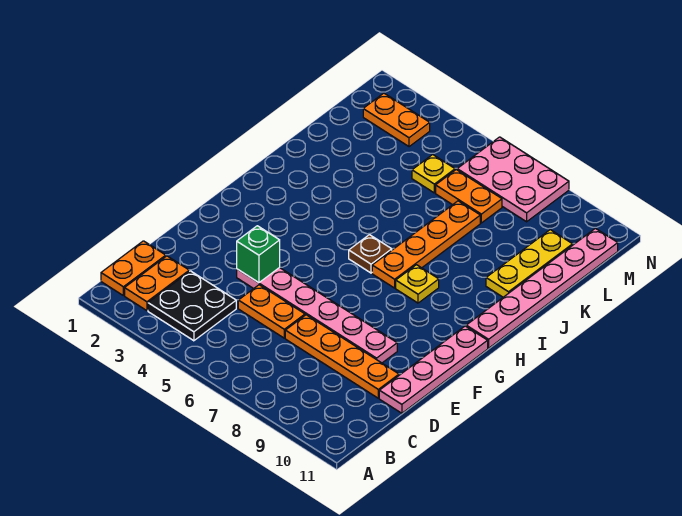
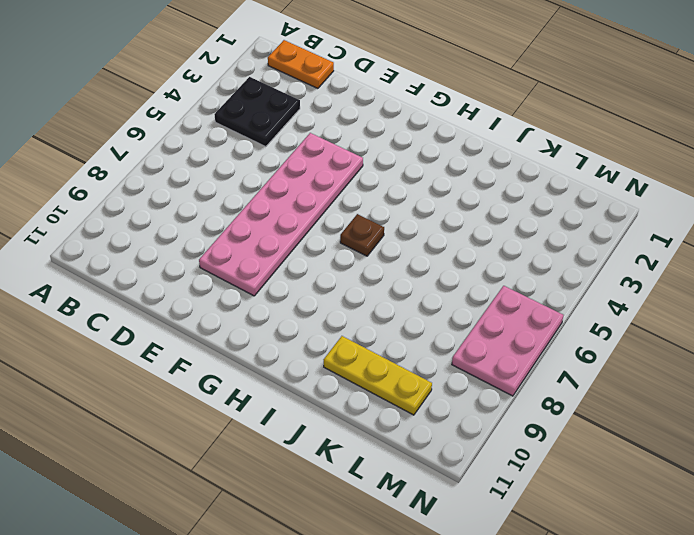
pink 2x6 plate [199,133,363,296] -> pink 1x6 plate [237,267,397,363]
none -> orange 1x2 plate [125,256,189,311]
none -> orange 1x2 plate [238,285,305,338]
none -> orange 1x4 plate [285,315,399,398]

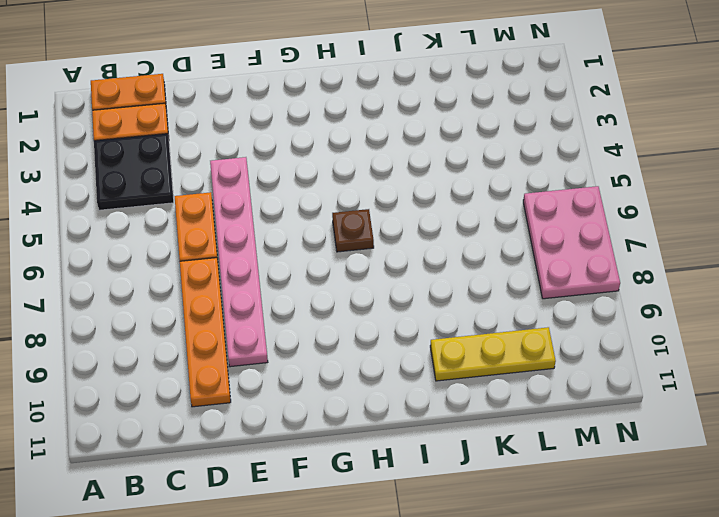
none -> pink 1x4 plate [379,326,488,413]
none -> orange 1x4 plate [372,201,480,288]
none -> yellow 1x1 plate [396,265,439,303]

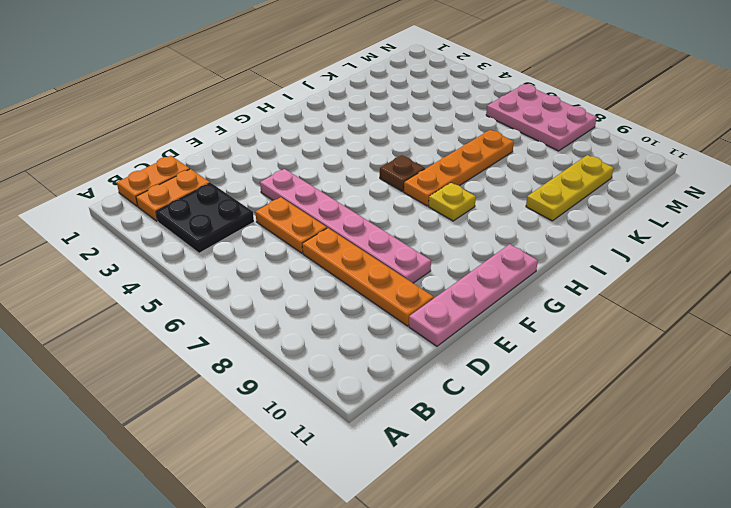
none -> pink 1x6 plate [466,228,618,348]
none -> yellow 1x1 plate [412,155,455,193]
none -> orange 1x2 plate [436,170,502,223]

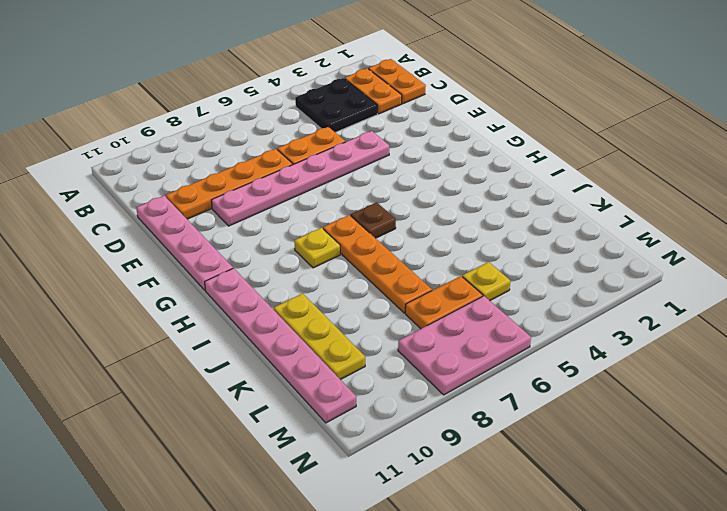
none -> orange 1x2 plate [363,93,430,147]
none -> green 1x1 brick [237,226,280,283]

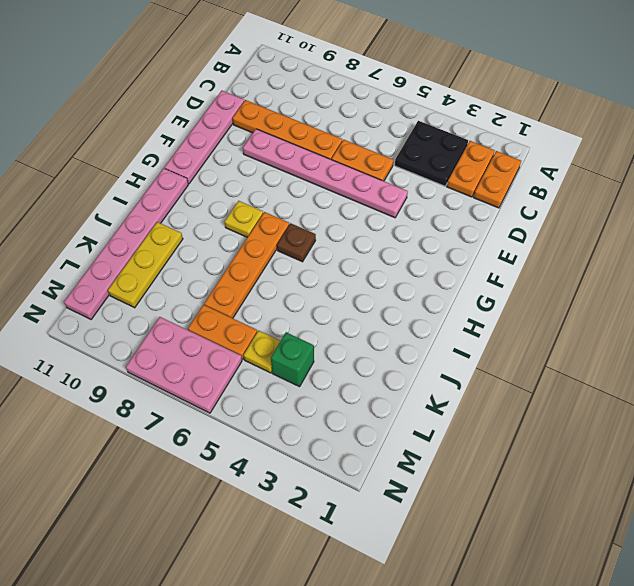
green 1x1 brick [271,332,314,387] -> green 1x1 brick moved to [237,226,280,283]
none -> orange 1x2 plate [363,93,430,147]

